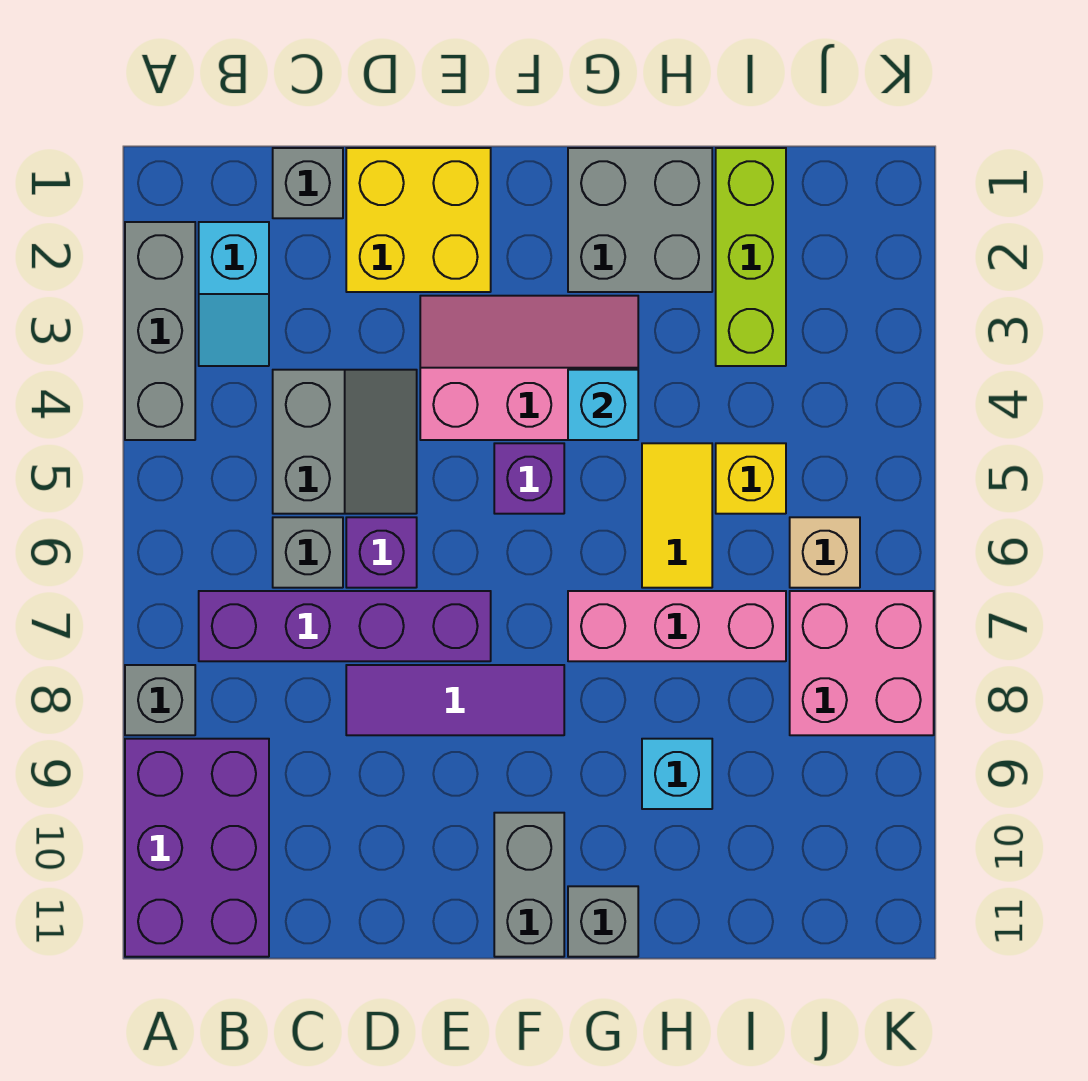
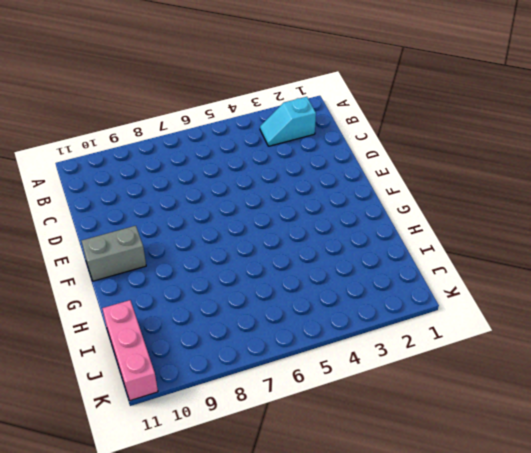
pink 1x3 brick [102,300,158,401] -> pink 1x3 brick moved to [568,591,786,661]
none -> grey 1x3 brick [125,222,195,440]
none -> grey 1x1 brick [125,665,195,735]
none -> purple 2x3 brick [125,739,269,957]

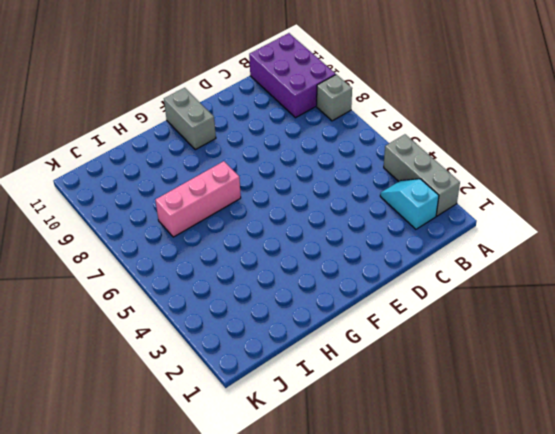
none -> purple 1x4 brick [199,591,491,661]
none -> grey 1x1 brick [273,148,343,218]
none -> grey 2x2 slope [273,370,417,514]

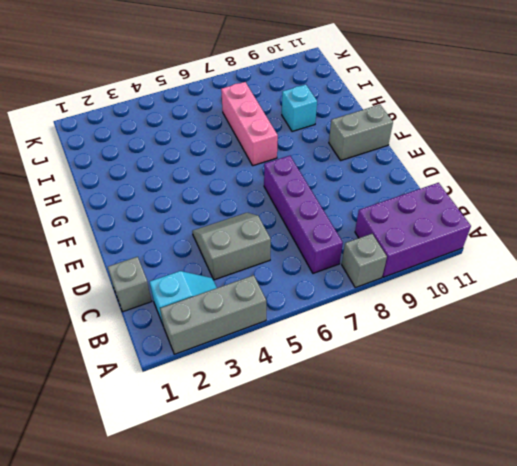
none -> grey 1x1 brick [273,517,343,588]
none -> yellow 2x2 brick [346,148,491,292]
none -> purple 1x1 brick [346,517,417,588]

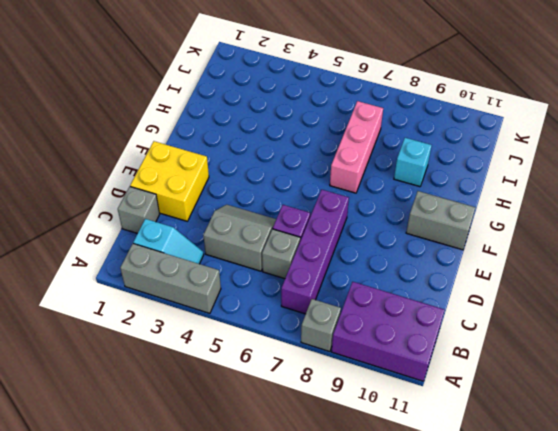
none -> purple 1x3 tile [346,665,564,735]
none -> pink 2x3 slope [420,296,638,440]
none -> purple 1x1 brick [494,443,564,514]

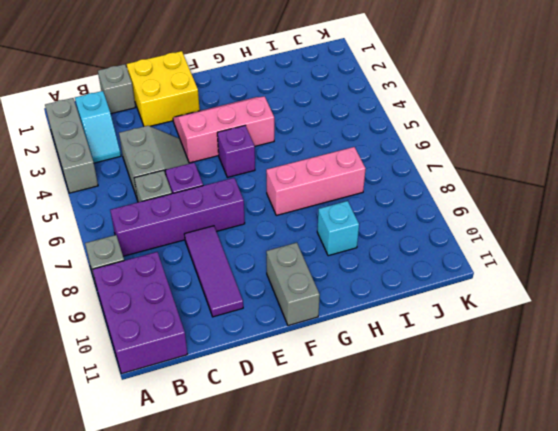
purple 1x3 tile [184,226,243,317] -> purple 1x3 tile turned to [346,665,564,735]
none -> grey 2x2 brick [568,148,712,292]
none -> grey 1x1 brick [568,886,638,957]
none -> yellow 1x2 tile [642,443,712,588]

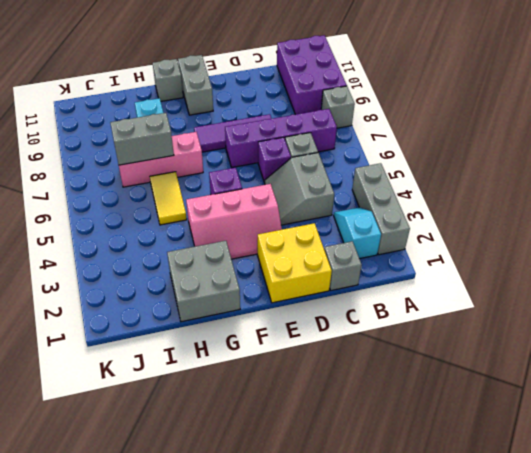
grey 1x2 brick [110,113,174,165] -> none
none -> lime 1x3 brick [716,148,786,366]
none -> yellow 1x1 brick [716,443,786,514]
none -> tan 1x1 brick [790,517,860,588]

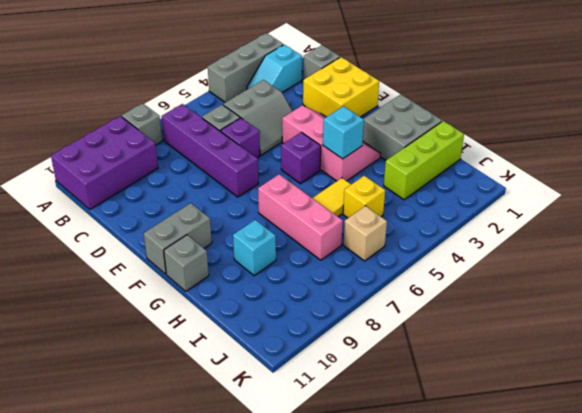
none -> purple 1x3 tile [346,665,564,735]
none -> pink 2x2 brick [790,591,934,735]

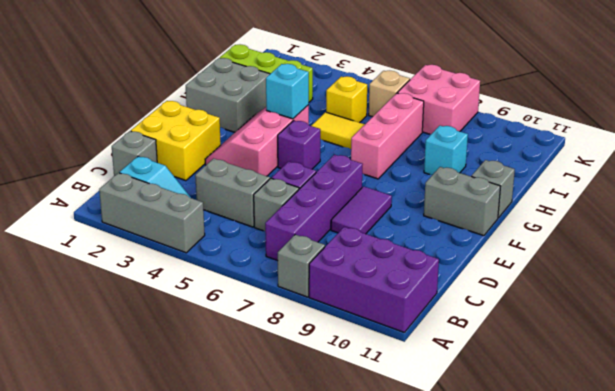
purple 1x2 tile [331,186,392,234] -> purple 1x3 tile [346,665,564,735]

